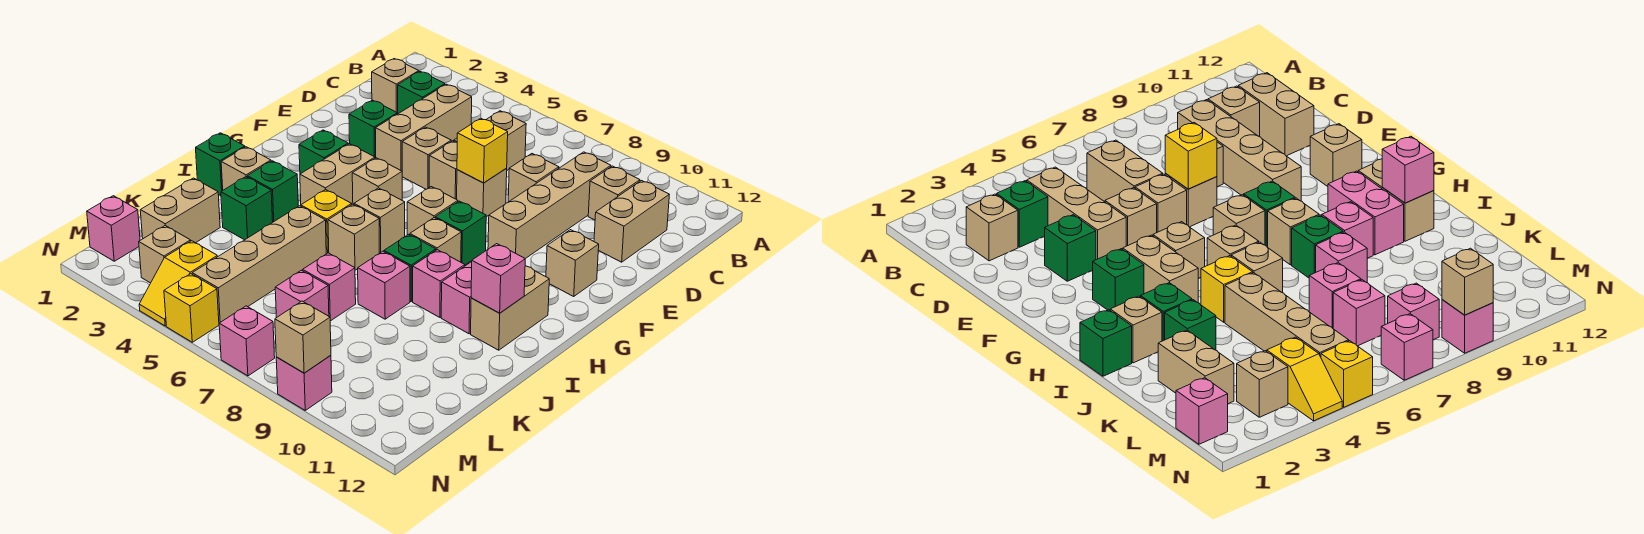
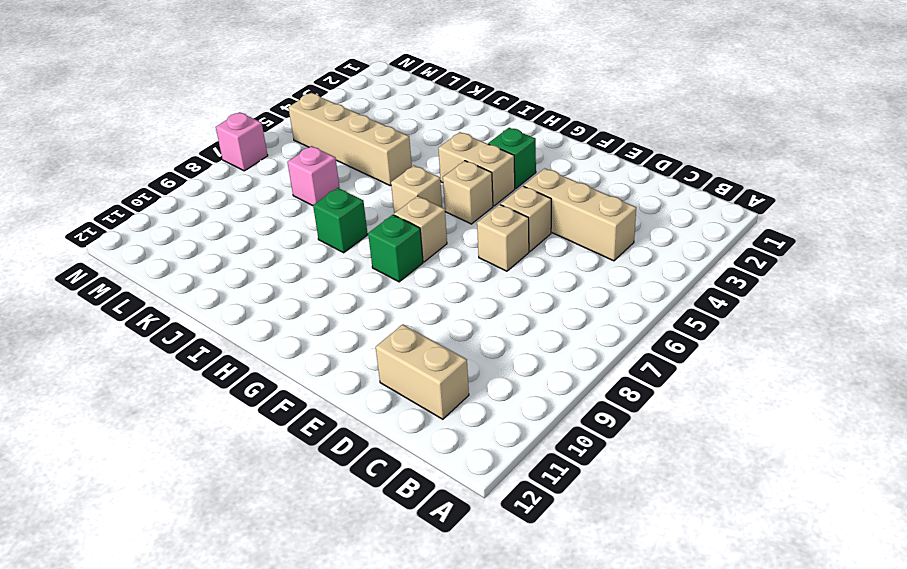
none -> tan 1x1 brick [372,59,419,114]
none -> green 1x1 brick [398,71,445,114]
none -> tan 1x2 brick [454,111,526,170]
none -> tan 1x4 brick [488,152,611,259]

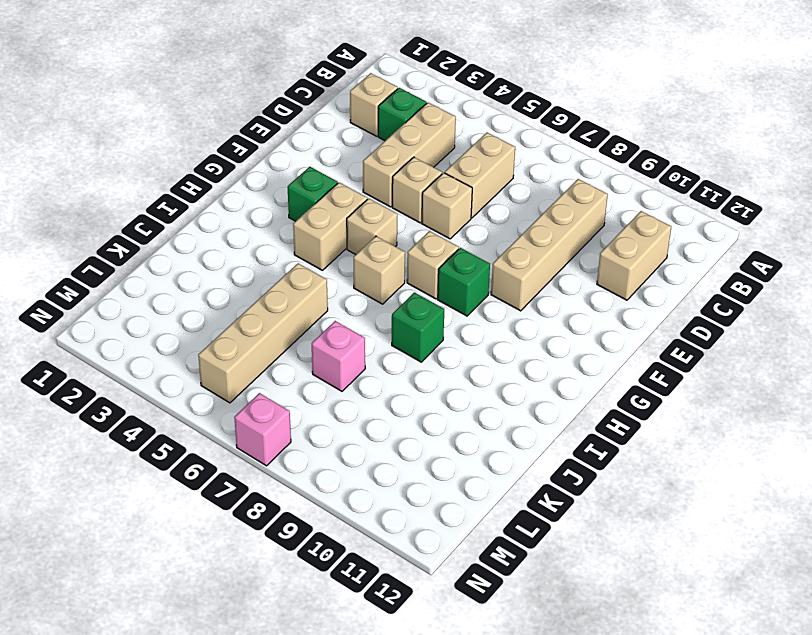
none -> tan 1x1 brick [588,166,640,220]
none -> tan 1x1 brick [508,154,559,202]
none -> green 1x1 brick [349,100,397,158]
none -> tan 1x1 brick [457,168,507,217]

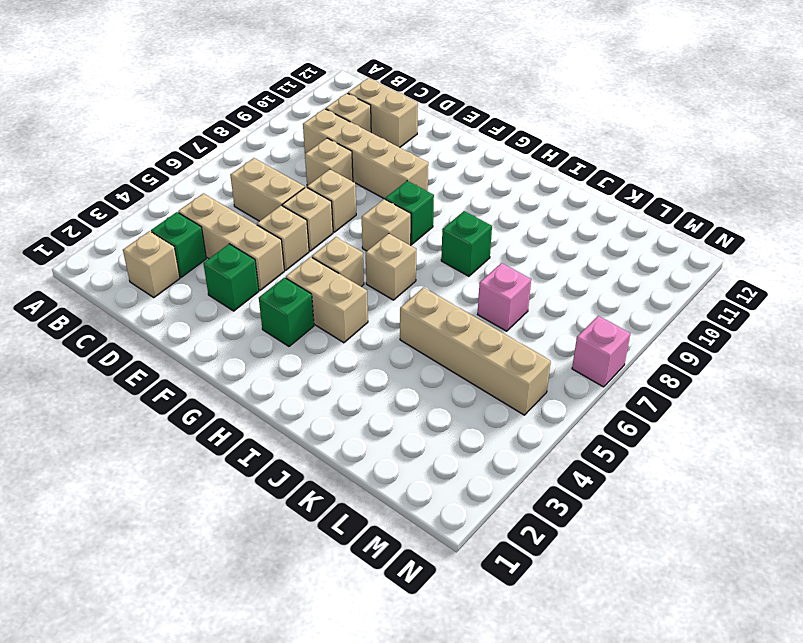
none -> tan 1x1 brick [546,230,599,296]
none -> tan 1x1 brick [410,218,461,262]
none -> pink 1x2 brick [441,262,472,334]
none -> tan 1x2 brick [471,266,549,350]

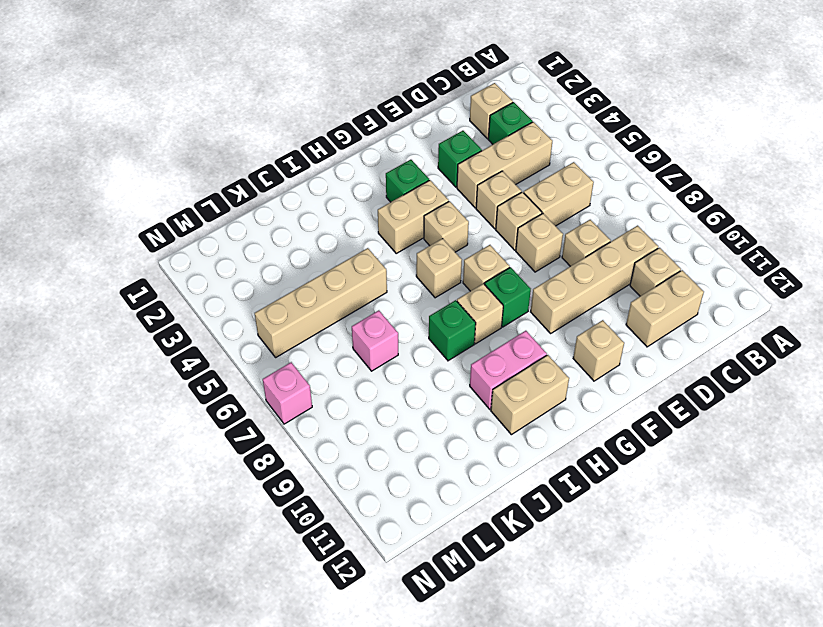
none -> green 1x1 brick [196,133,245,196]
none -> tan 1x1 brick [221,147,271,190]
none -> green 1x1 brick [247,161,298,222]
none -> yellow 1x1 brick [301,189,352,254]

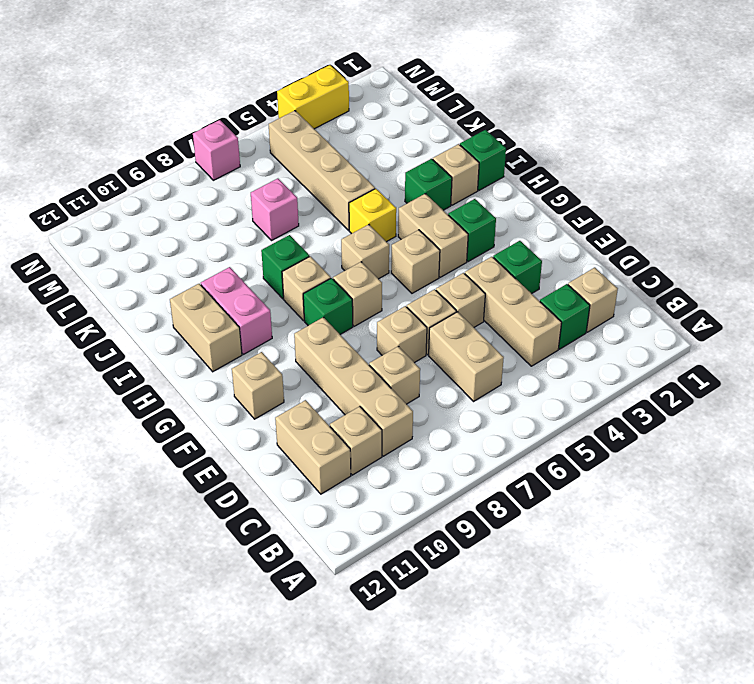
yellow 1x2 brick [277,65,349,129] -> yellow 1x2 slope [139,241,218,326]
none -> tan 1x1 brick [328,204,379,270]
none -> pink 1x1 brick [413,250,465,317]
none -> green 1x1 brick [221,177,273,240]
none -> pink 1x1 brick [358,251,410,319]

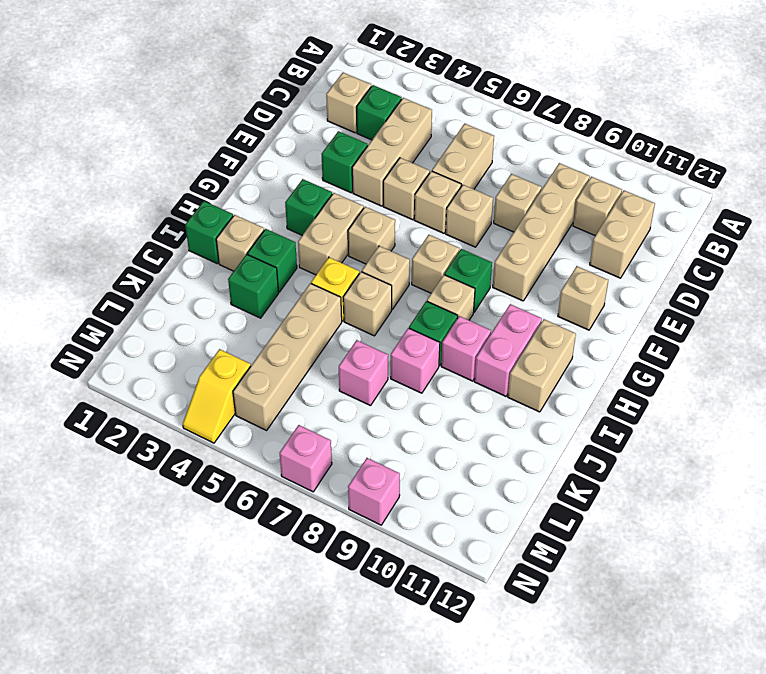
none -> tan 1x2 brick [140,178,220,243]
none -> pink 1x1 brick [275,270,329,318]
none -> pink 1x1 brick [87,196,140,261]
none -> tan 1x1 brick [139,226,191,283]

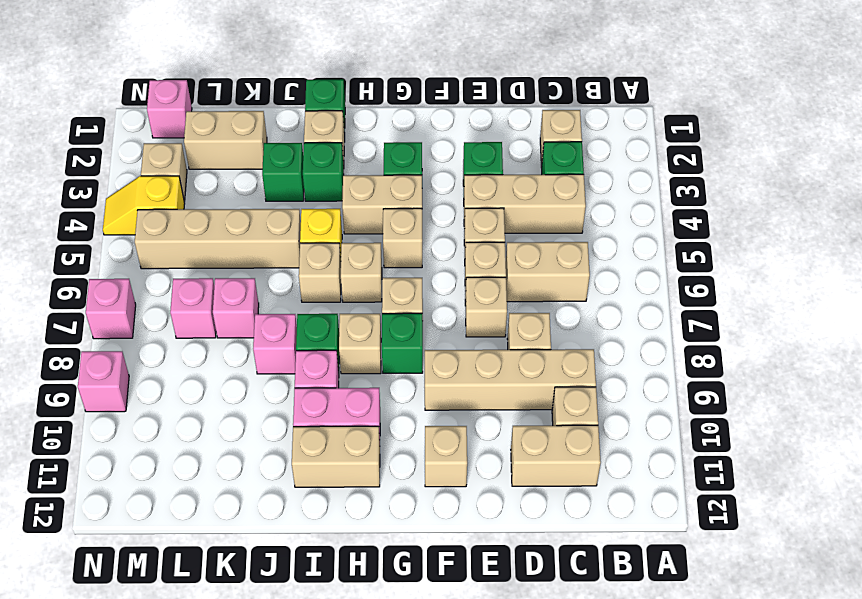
none -> pink 1x1 brick [1388,283,1439,340]
none -> yellow 1x1 brick [164,274,219,342]
none -> yellow 1x1 brick [457,118,508,183]
none -> pink 1x1 brick [471,244,525,313]

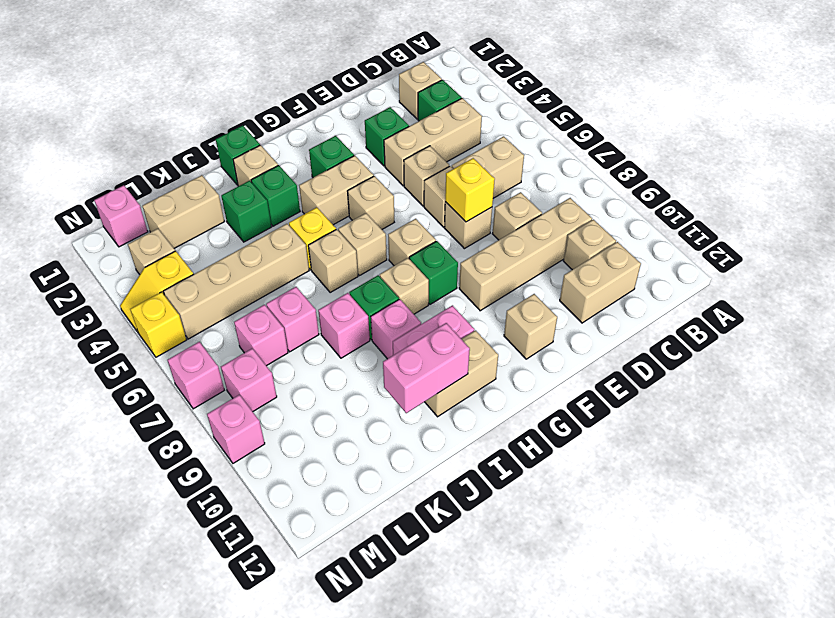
pink 1x2 brick [383,323,470,413] -> pink 1x1 brick [471,244,525,313]
none -> tan 1x1 brick [275,301,331,373]

